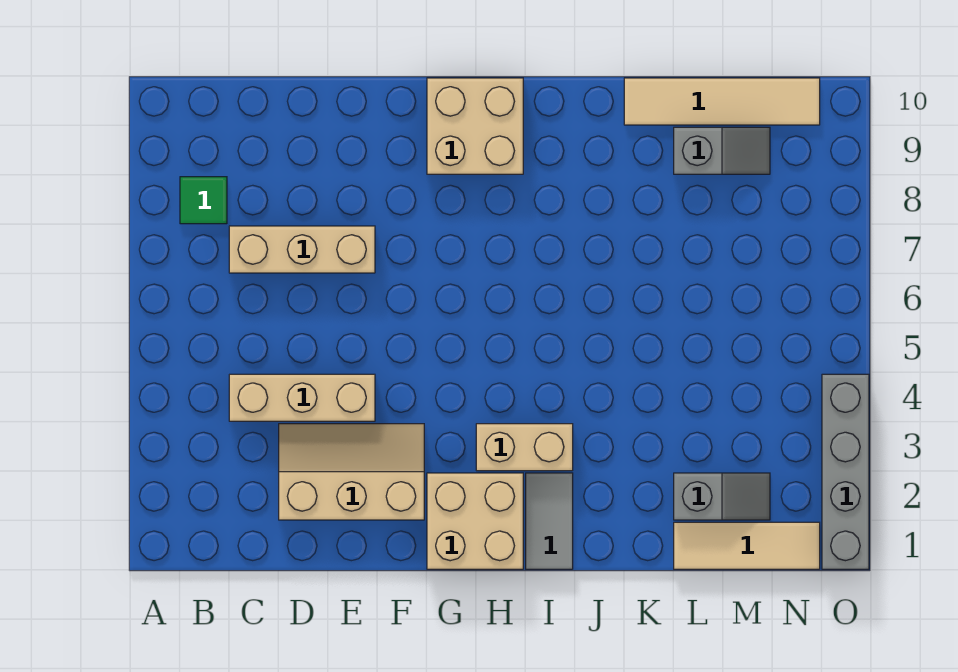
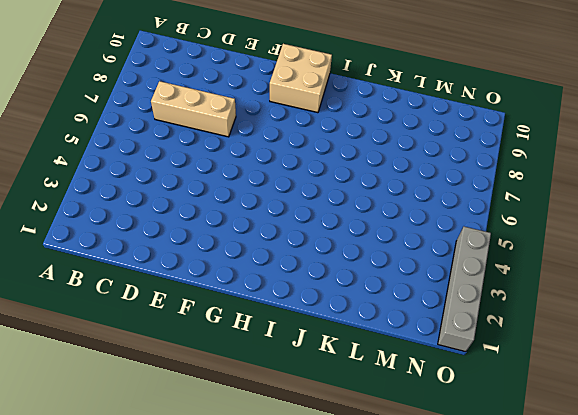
none -> green 1x1 tile [180,177,227,224]
none -> tan 1x3 brick [229,374,375,421]
none -> tan 2x3 slope [279,424,424,520]

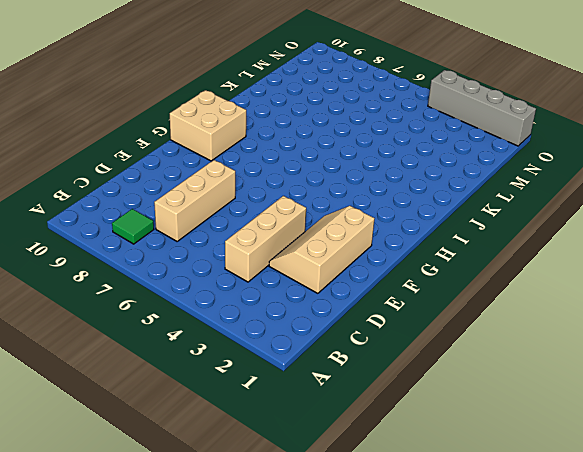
none -> tan 2x2 brick [427,473,523,569]
none -> tan 1x2 brick [476,424,573,471]
none -> grey 1x2 tile [526,473,573,569]

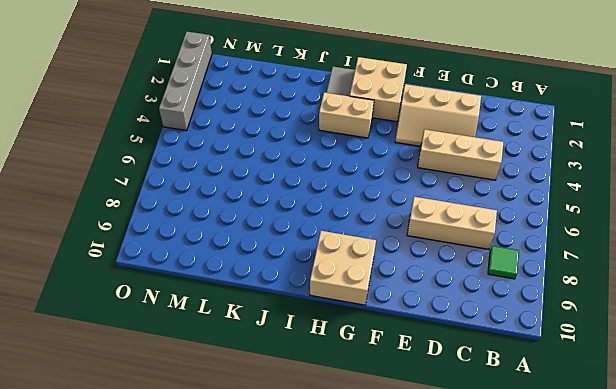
none -> tan 1x4 tile [624,78,820,125]
none -> tan 1x3 tile [674,522,820,569]
none -> grey 1x2 slope [674,473,770,520]

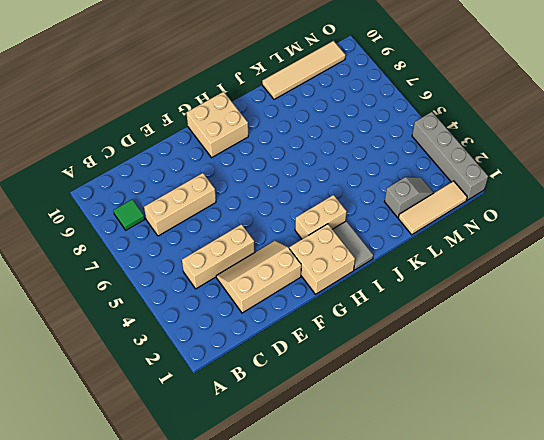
none -> grey 1x2 slope [674,127,770,174]

